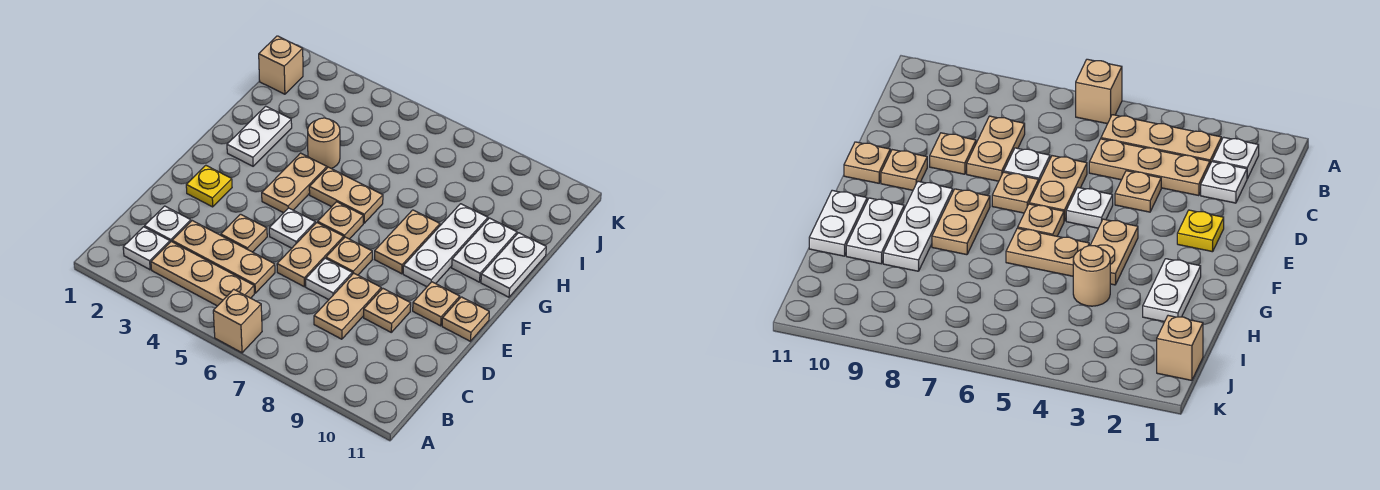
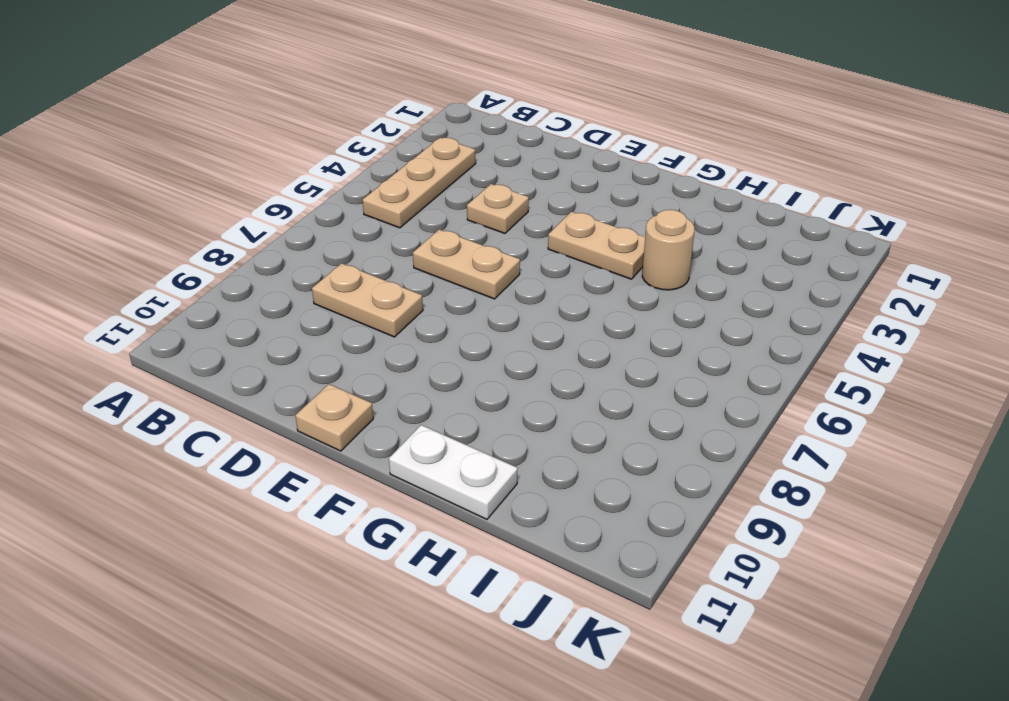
none -> tan 1x1 brick [213,289,262,353]
none -> white 1x1 plate [123,227,170,270]
none -> white 1x1 plate [145,206,191,242]

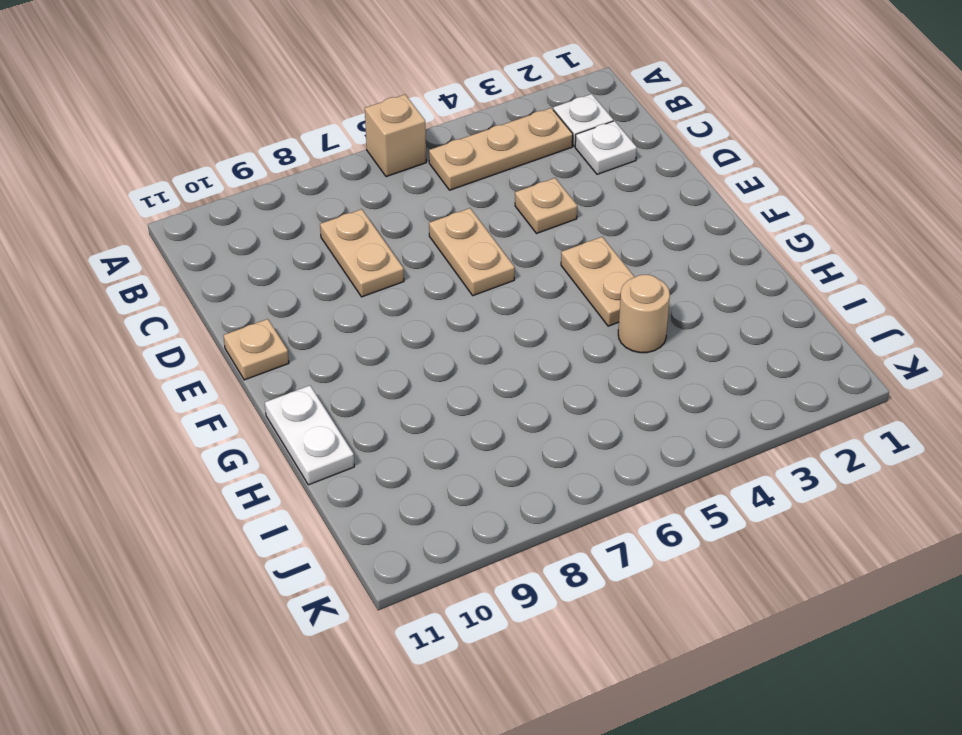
none -> tan 1x3 plate [172,221,275,293]
none -> white 1x1 plate [306,258,352,300]
none -> tan 1x1 plate [364,288,411,332]

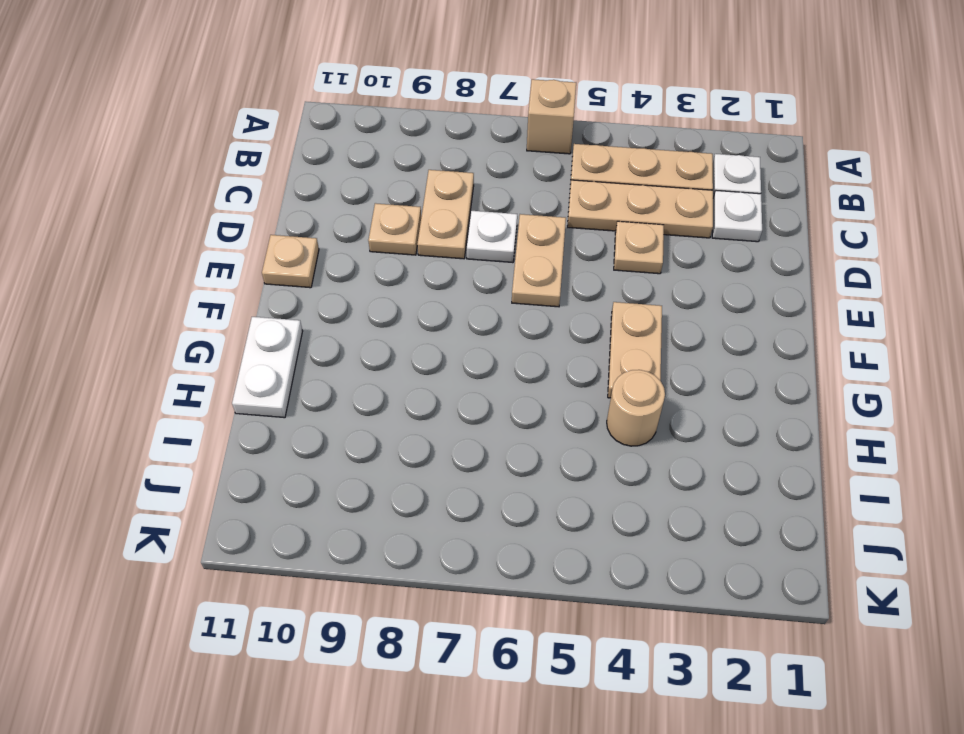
none -> yellow 1x1 plate [186,165,232,207]
none -> white 1x1 plate [269,208,315,248]
none -> tan 1x1 plate [326,237,372,275]

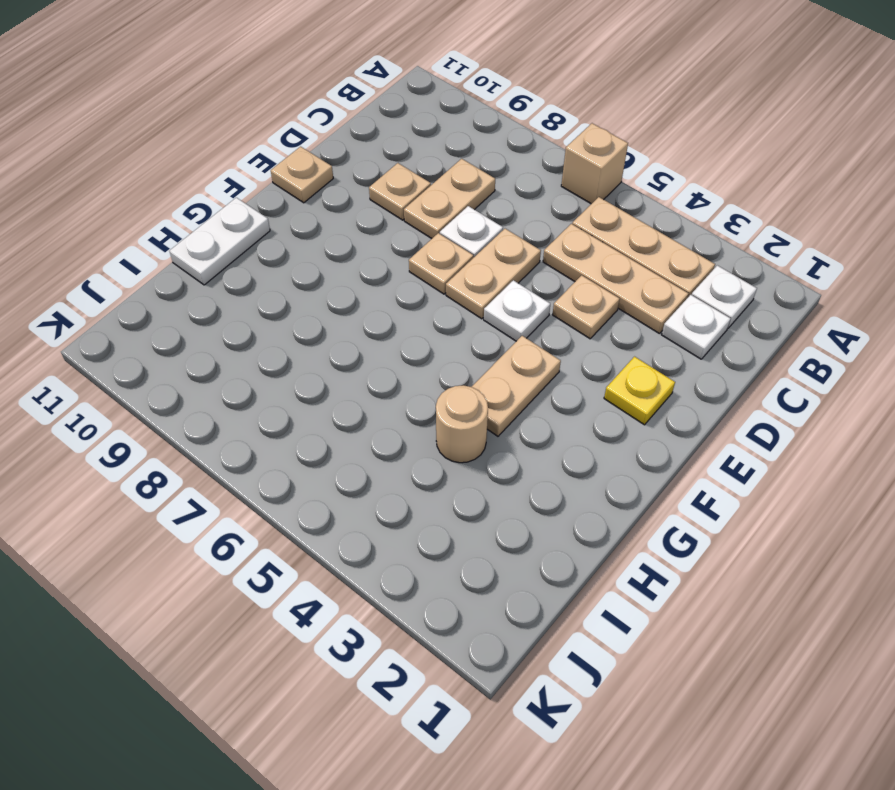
none -> tan 1x1 plate [413,282,460,326]
none -> tan 1x1 plate [318,202,363,239]
none -> tan 1x2 plate [375,210,440,274]

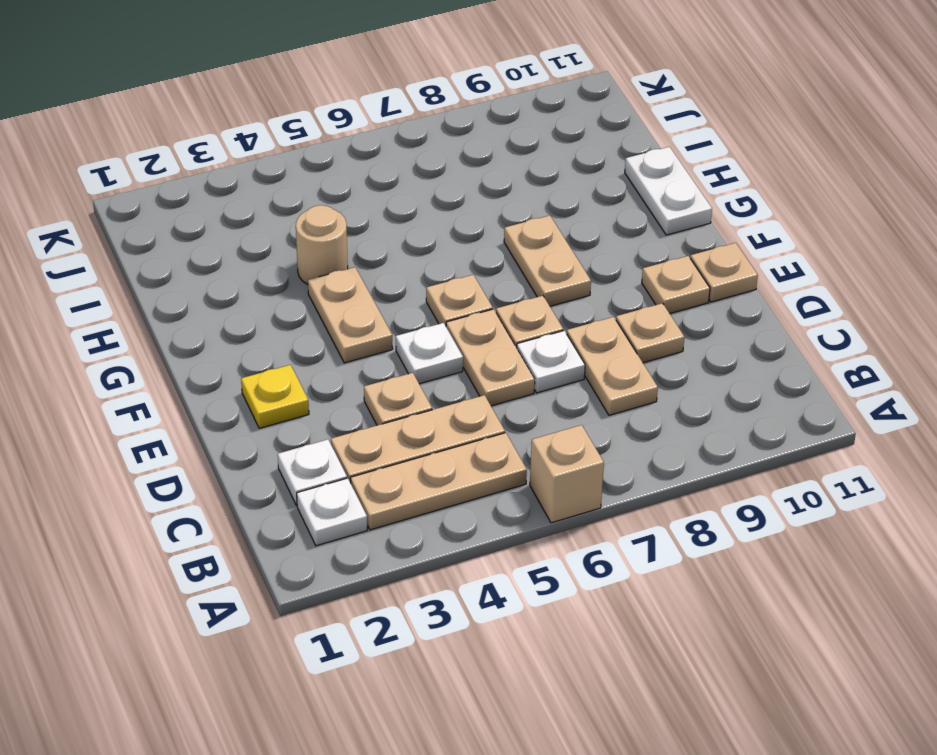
none -> white 1x3 plate [403,204,488,287]
none -> white 1x2 plate [227,106,292,166]
none -> tan 1x2 plate [309,167,383,223]

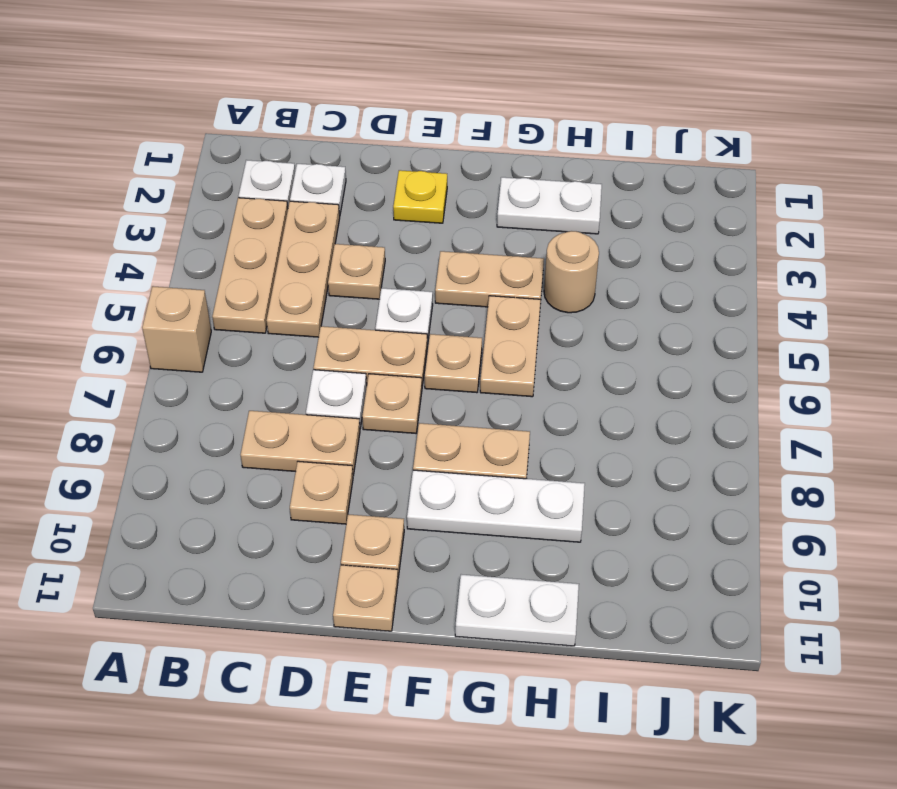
none -> white 1x2 plate [452,218,517,282]
none -> tan 1x1 brick [259,36,303,94]

